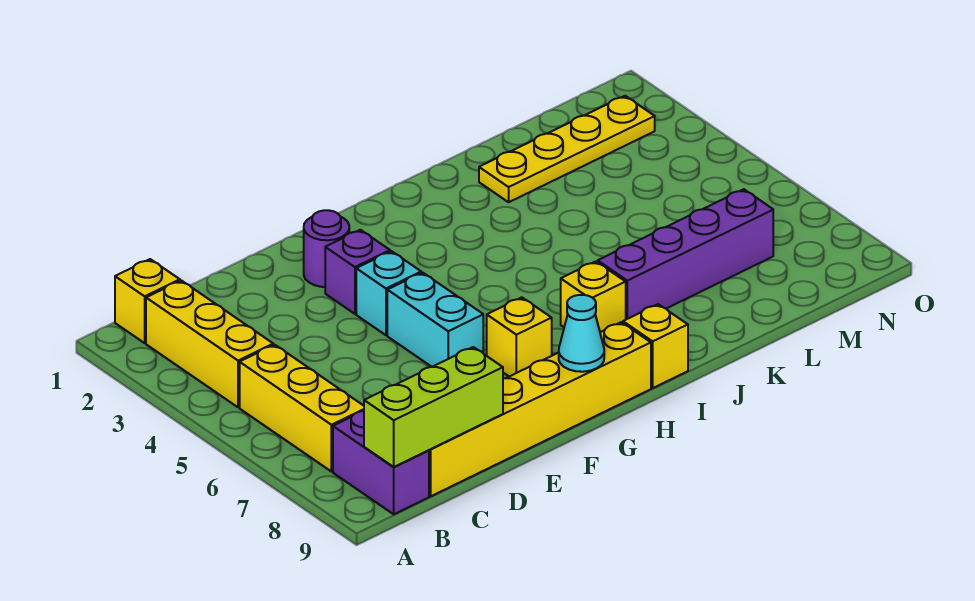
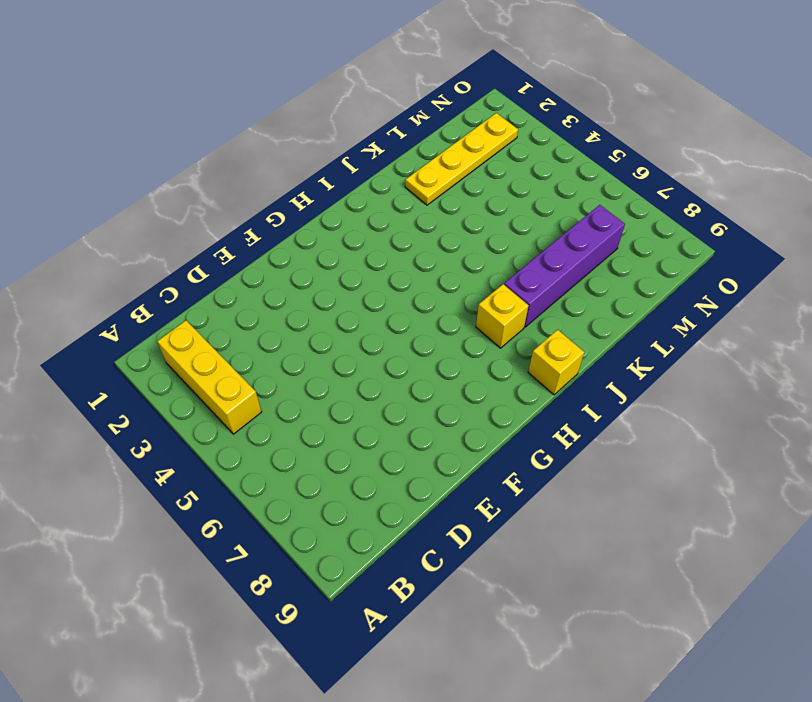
none -> yellow 1x1 brick [115,259,180,343]
none -> yellow 1x3 brick [240,345,364,472]
none -> purple 1x2 brick [333,411,429,514]

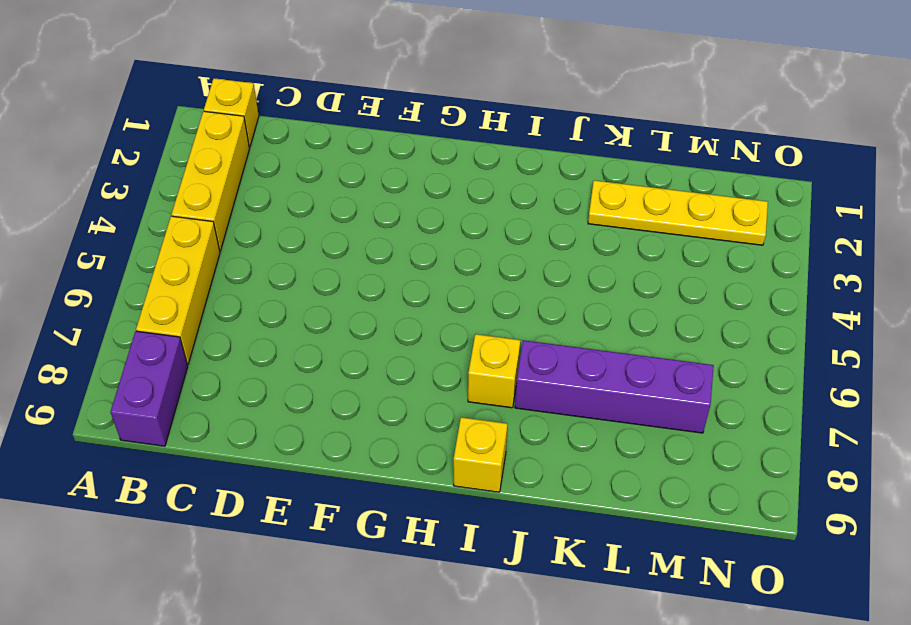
none -> yellow 1x6 brick [429,322,651,496]
none -> purple 1x1 round brick [304,210,349,287]
none -> purple 1x1 brick [325,230,390,314]

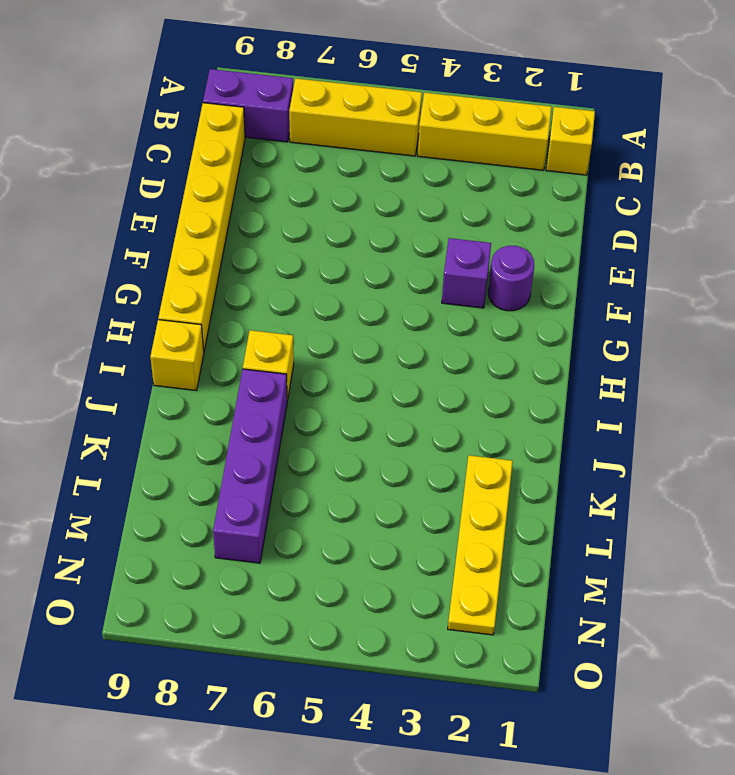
none -> cyan 1x1 brick [356,251,421,335]
none -> cyan 1x2 brick [387,273,483,367]
none -> yellow 1x1 brick [487,297,552,376]

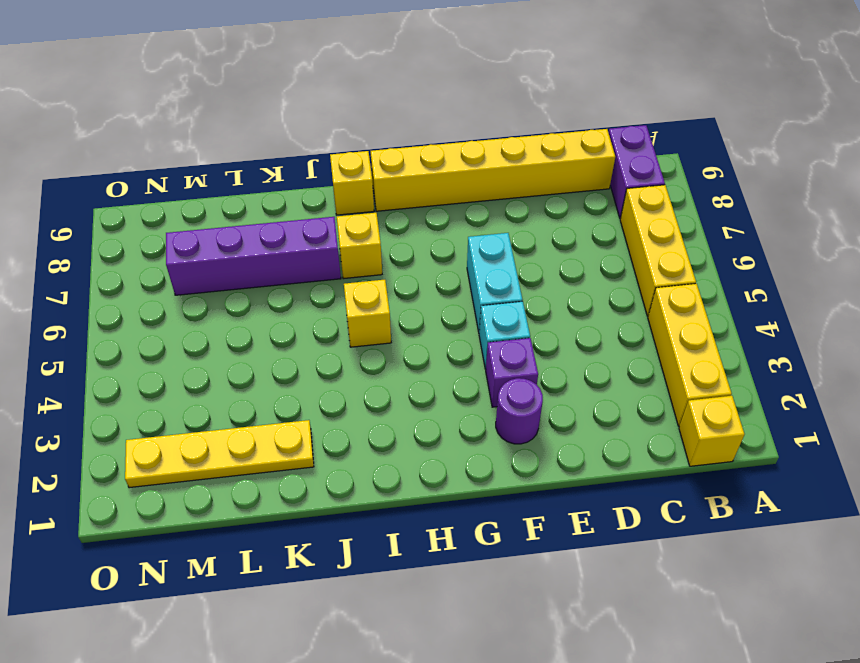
yellow 1x1 brick [344,280,391,347] -> yellow 1x1 brick moved to [487,297,552,376]
none -> lime 1x3 brick [364,347,503,467]
none -> cyan 1x1 cone [559,295,604,372]

